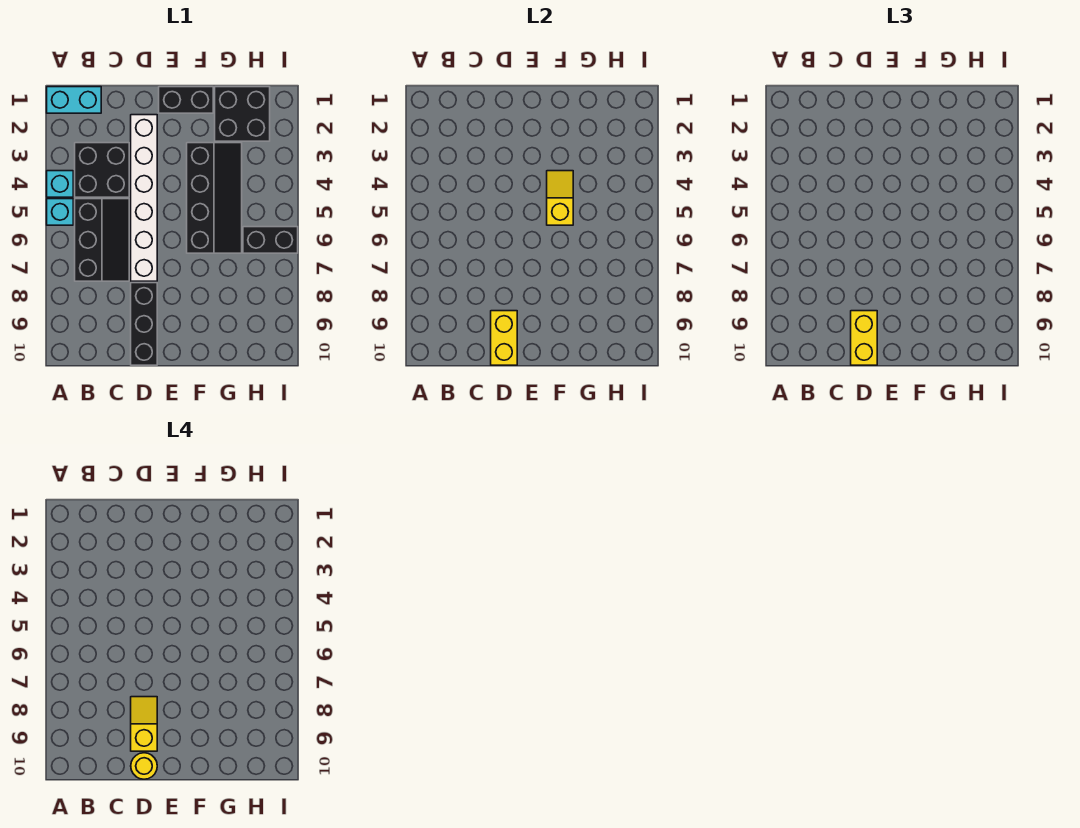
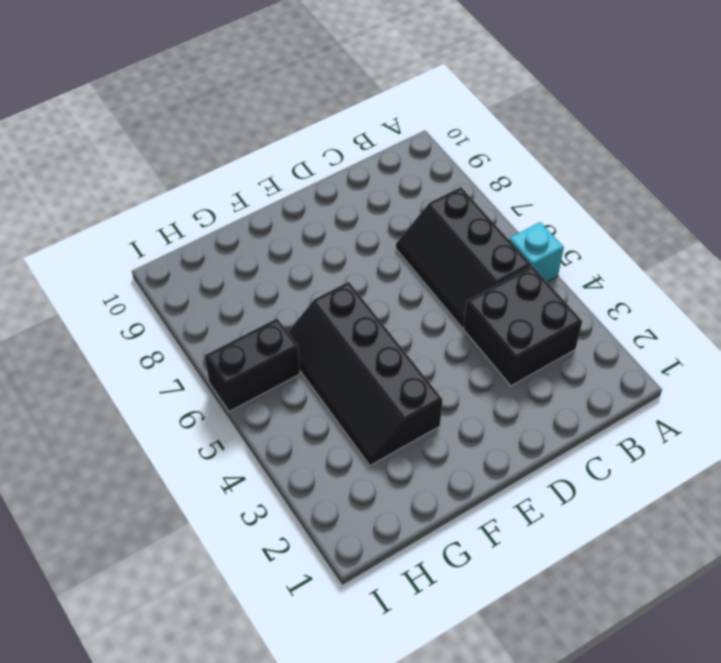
none -> cyan 1x2 brick [47,87,101,113]
none -> cyan 1x1 brick [47,171,73,197]
none -> white 1x6 brick [131,115,157,281]

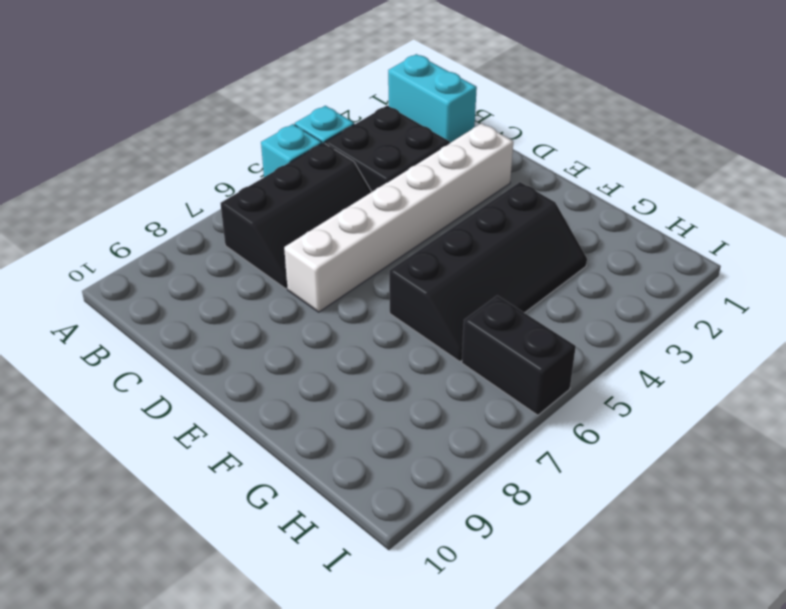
none -> black 1x3 brick [131,283,157,365]
none -> black 1x2 brick [159,87,213,113]
none -> black 2x2 brick [215,87,270,141]

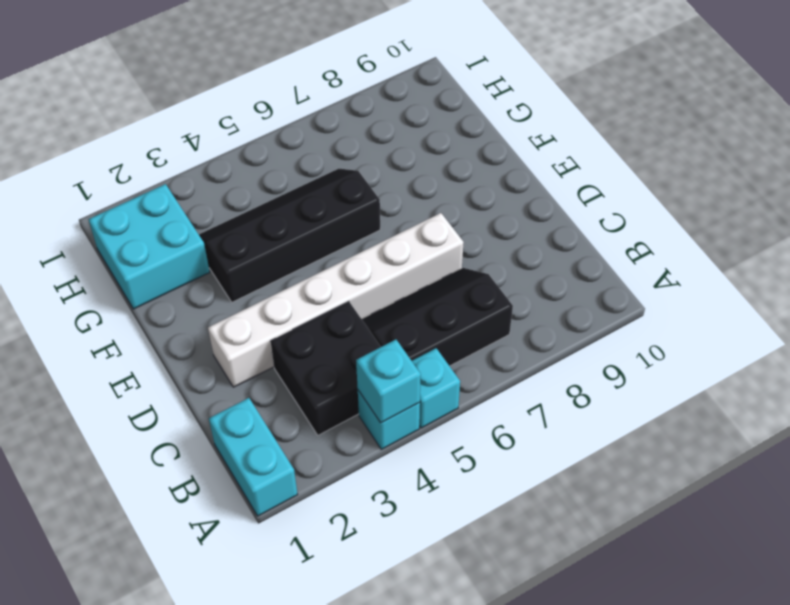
cyan 1x1 brick [356,340,421,423] -> none
cyan 2x2 brick [88,184,210,309] -> black 2x2 brick [215,87,270,141]
none -> black 1x3 brick [131,283,157,365]
none -> black 1x2 brick [159,87,213,113]
none -> black 1x2 brick [243,227,298,253]

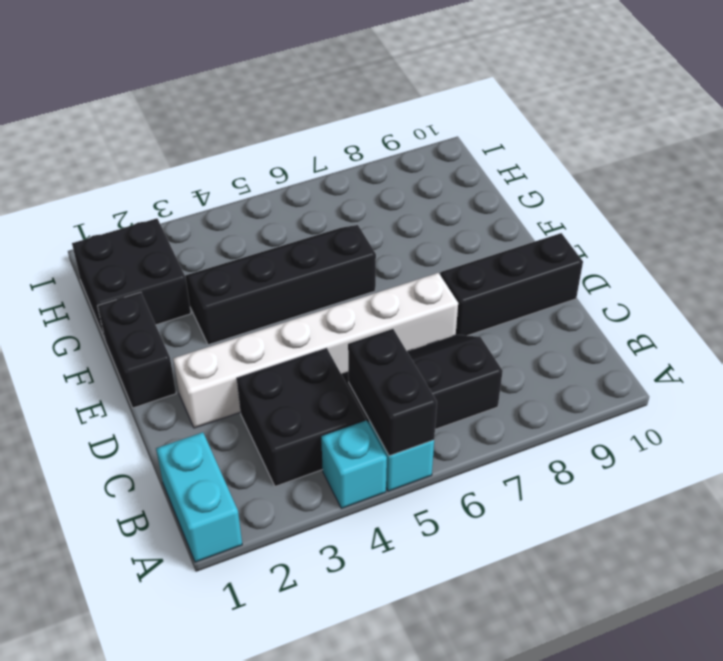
black 1x2 brick [348,329,437,456] -> black 1x2 brick moved to [243,227,298,253]
none -> yellow 1x2 brick [491,311,517,365]
none -> yellow 1x2 slope [547,171,573,225]
none -> yellow 1x2 brick [851,311,877,365]

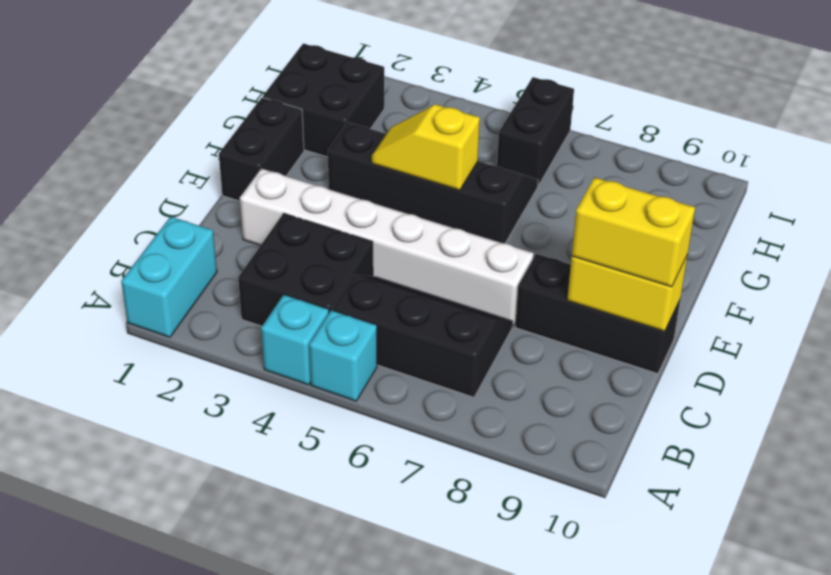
none -> yellow 1x2 slope [131,697,157,751]
none -> yellow 1x1 round brick [131,753,157,779]

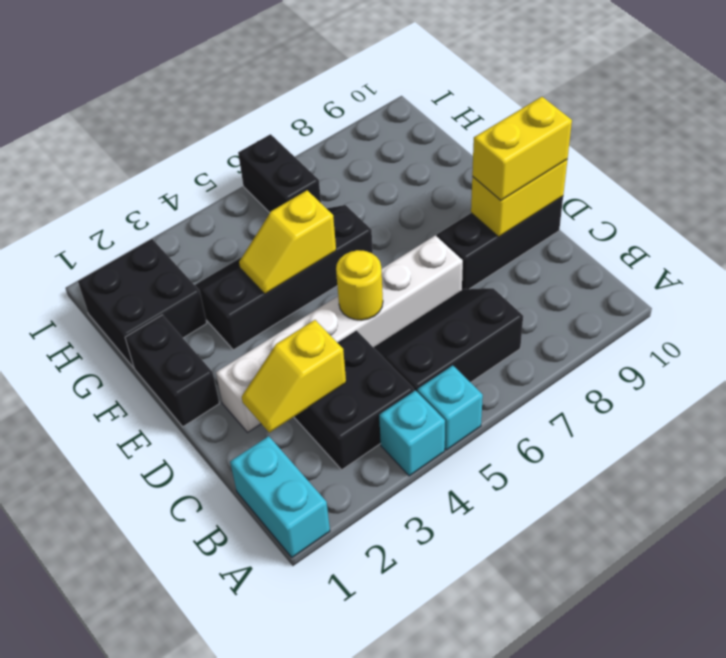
yellow 1x2 slope [242,320,346,433] -> yellow 1x2 slope moved to [131,697,157,751]
yellow 1x1 round brick [336,250,383,320] -> yellow 1x1 round brick moved to [131,753,157,779]

